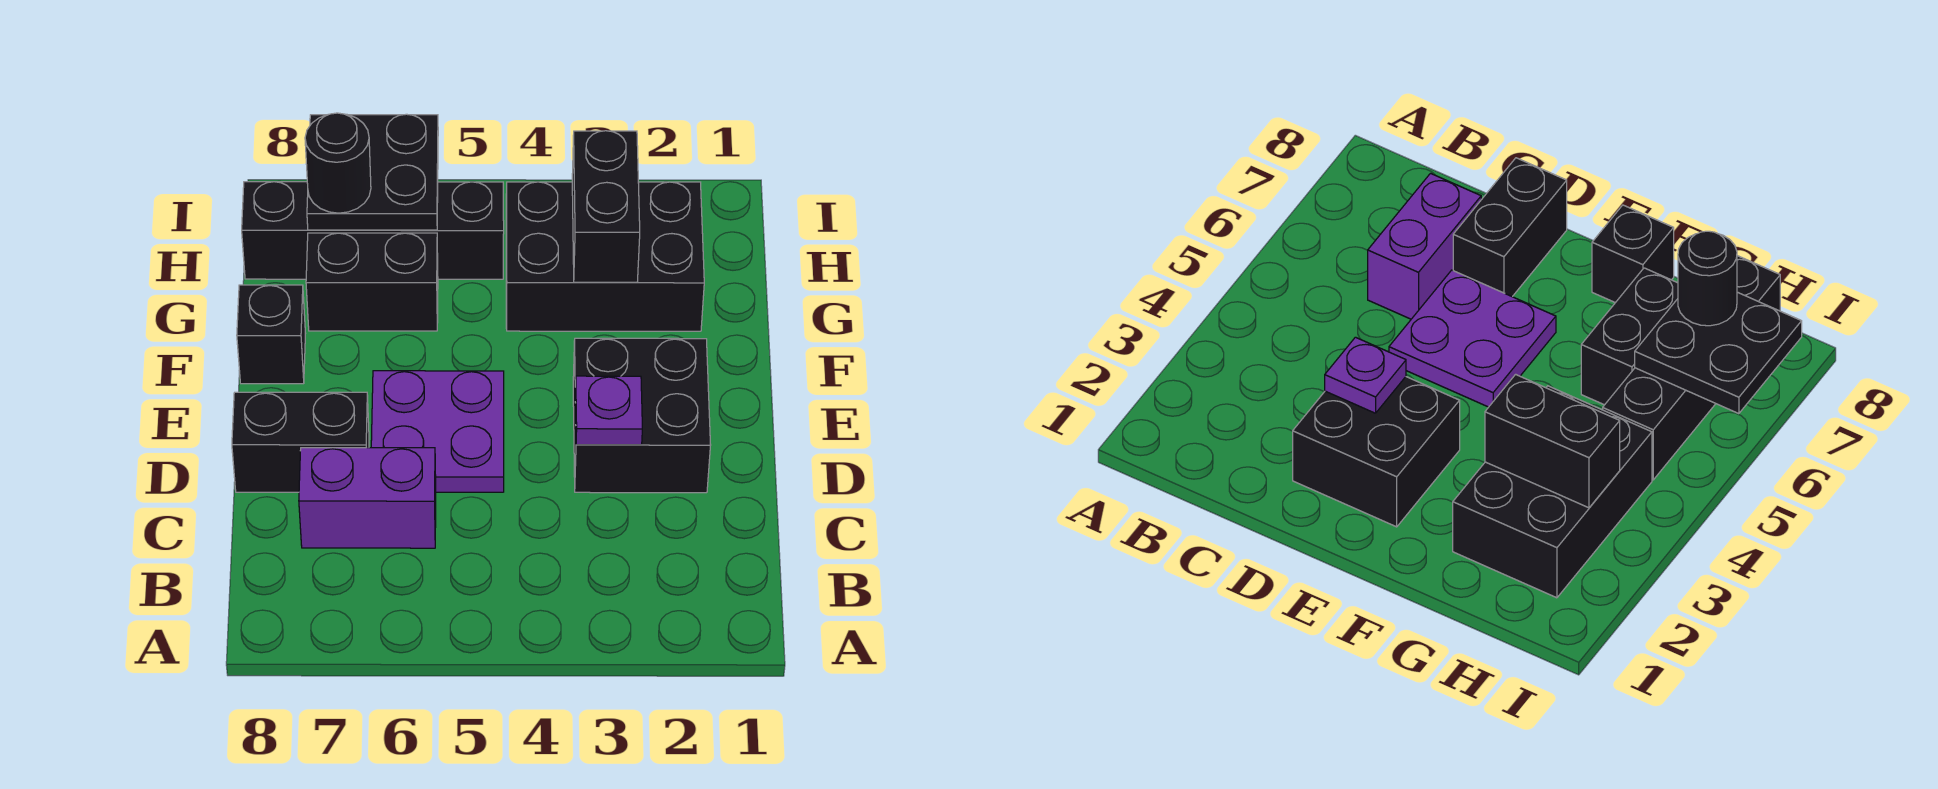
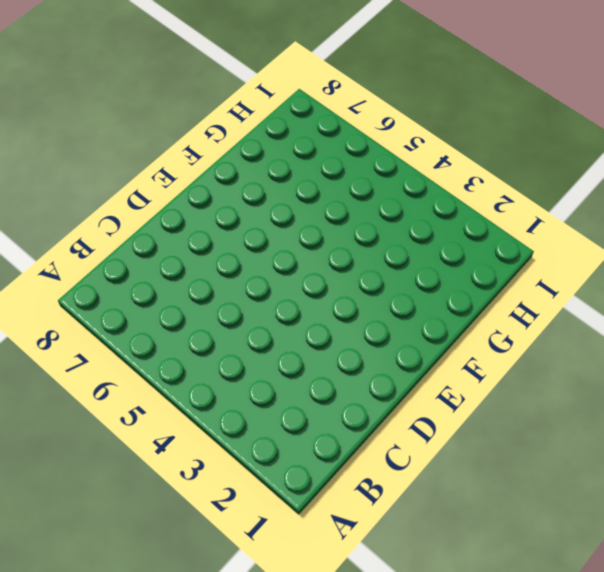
none -> purple 1x2 brick [299,448,436,548]
none -> black 2x2 brick [573,338,711,493]
none -> purple 2x2 plate [371,371,504,492]

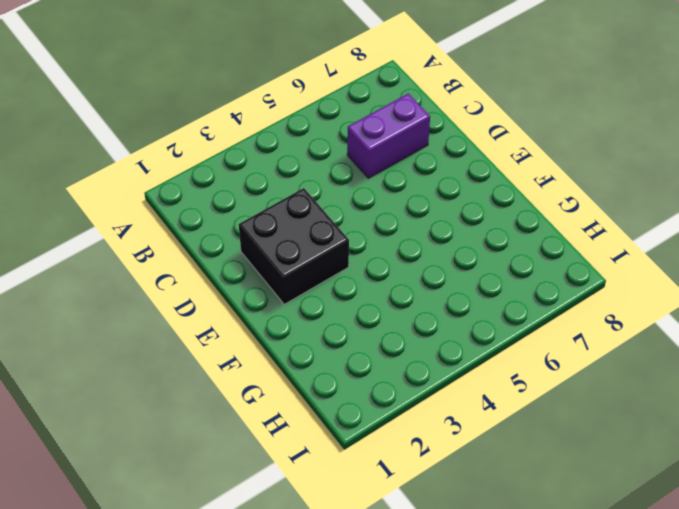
none -> purple 2x2 plate [371,371,504,492]
none -> black 1x2 brick [232,392,369,492]
none -> black 1x1 brick [237,285,305,384]

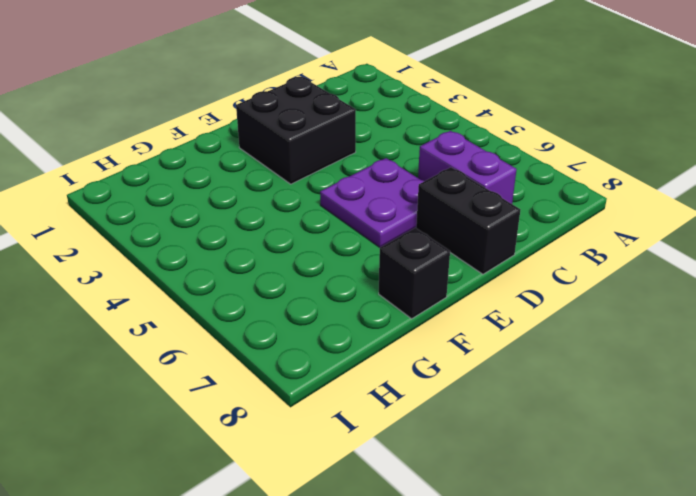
none -> black 2x3 brick [506,182,704,331]
none -> black 1x2 brick [306,233,438,331]
none -> black 1x4 brick [242,182,504,279]

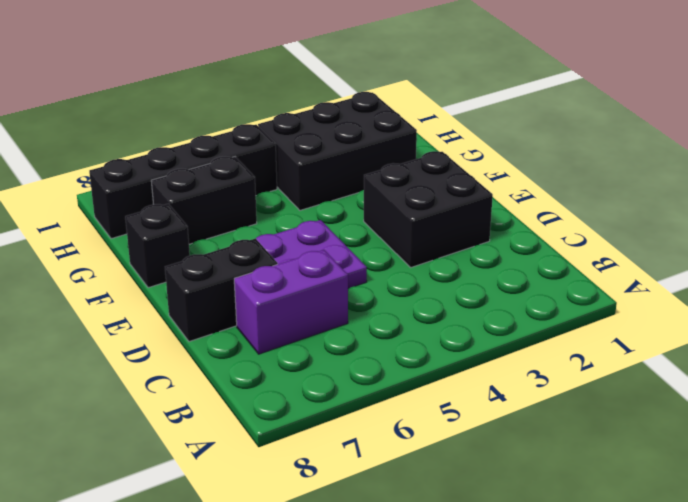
none -> purple 1x1 plate [575,376,642,445]
none -> black 1x2 brick [572,131,640,282]
none -> black 2x2 plate [307,114,438,230]

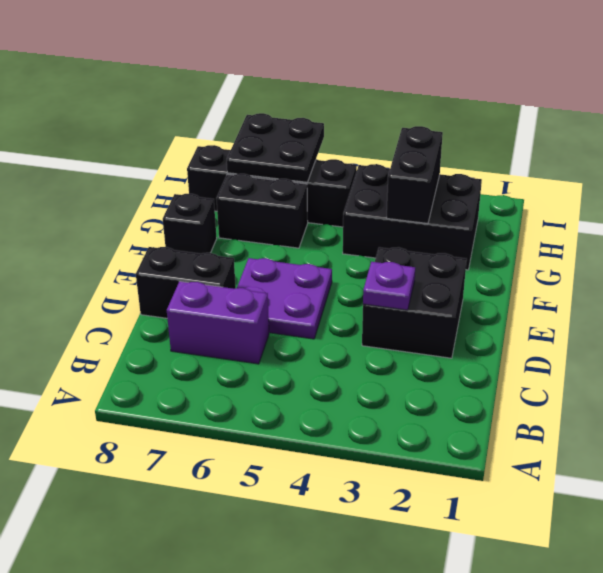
none -> black 1x1 round brick [305,113,371,213]

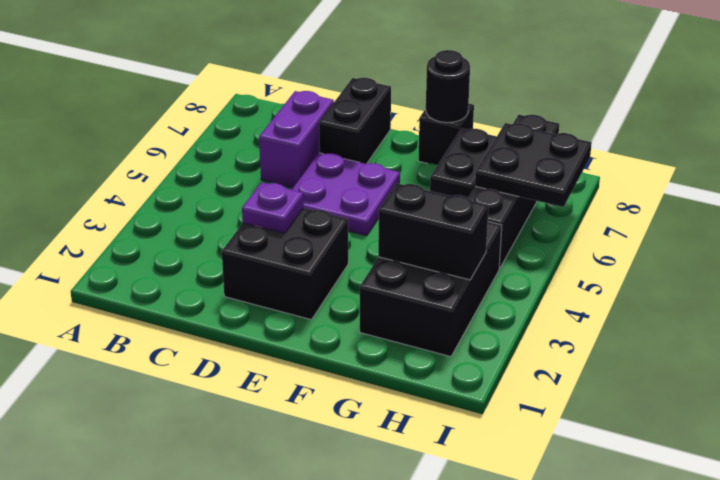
black 1x1 round brick [426,50,470,123] -> black 1x1 round brick moved to [305,113,371,213]

